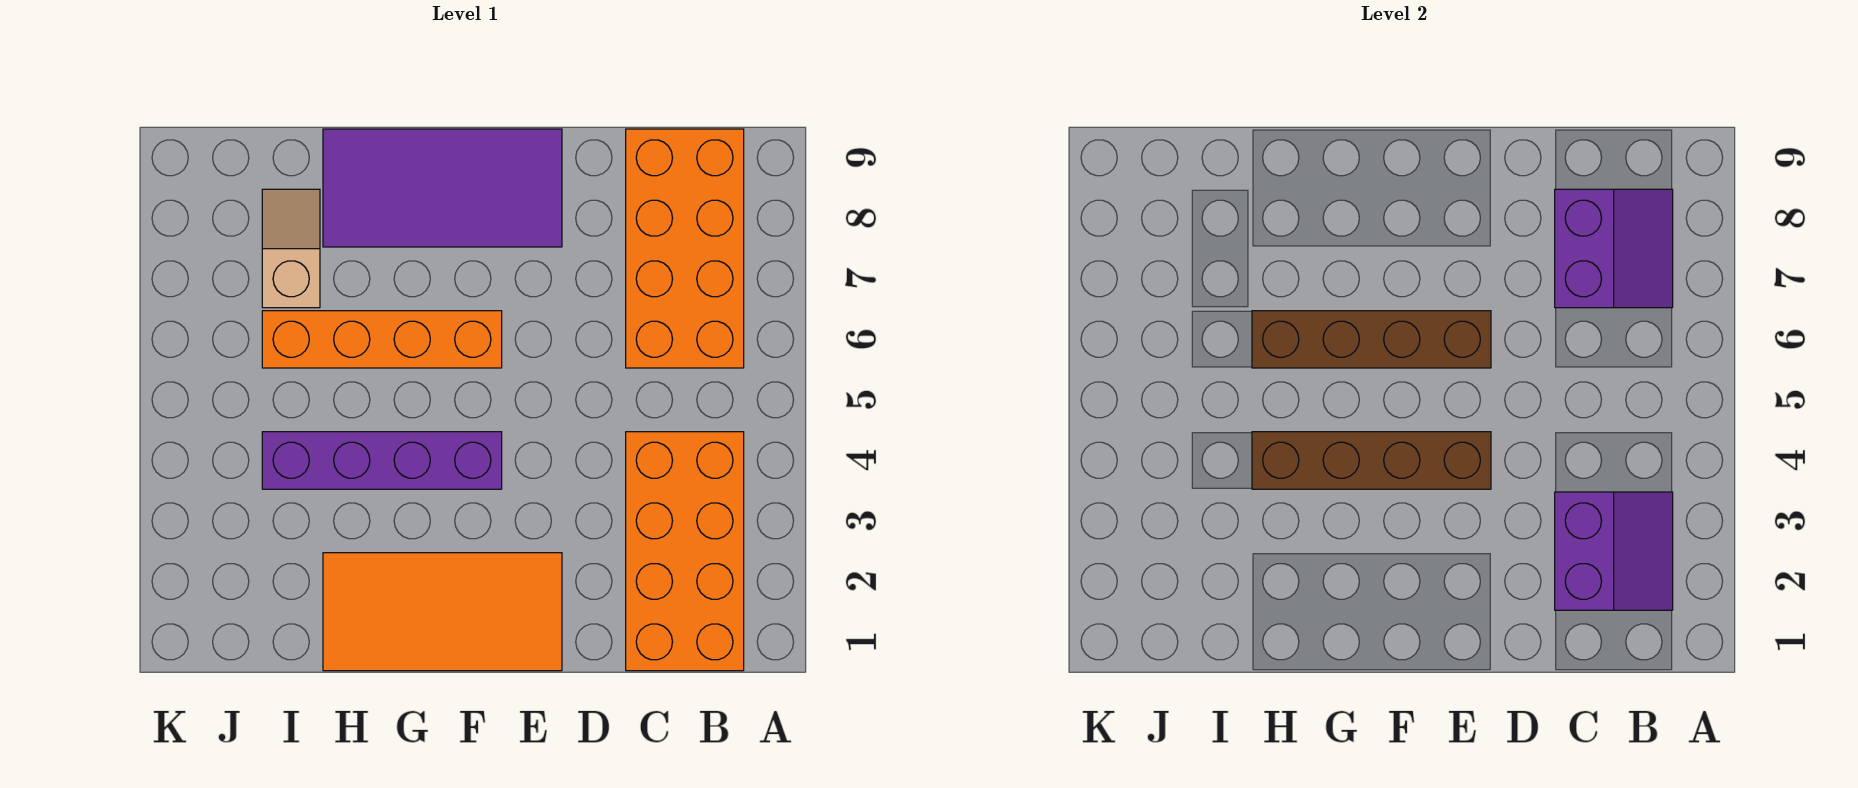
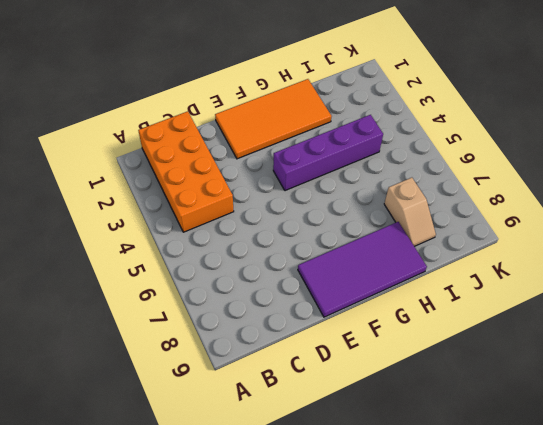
none -> orange 2x4 brick [626,129,744,368]
none -> orange 1x4 brick [262,311,502,368]

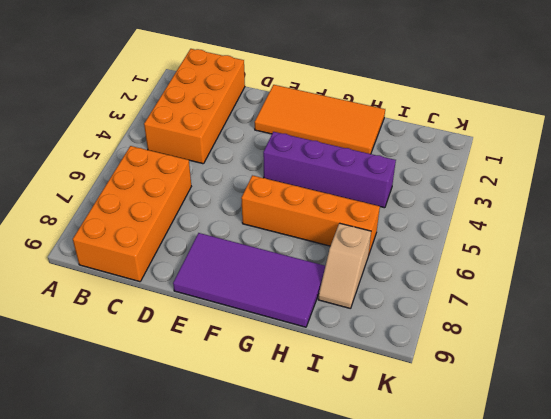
none -> purple 2x2 slope [1555,492,1673,610]
none -> purple 2x2 slope [1555,189,1673,308]

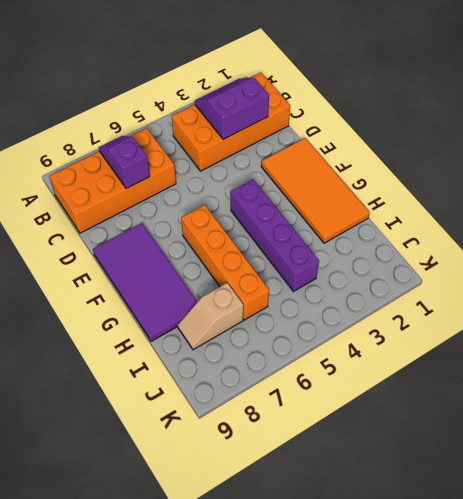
purple 1x2 slope [99,136,150,189] -> purple 2x2 slope [1555,189,1673,308]
none -> brown 1x4 brick [1252,432,1491,489]
none -> brown 1x4 brick [1252,311,1491,368]

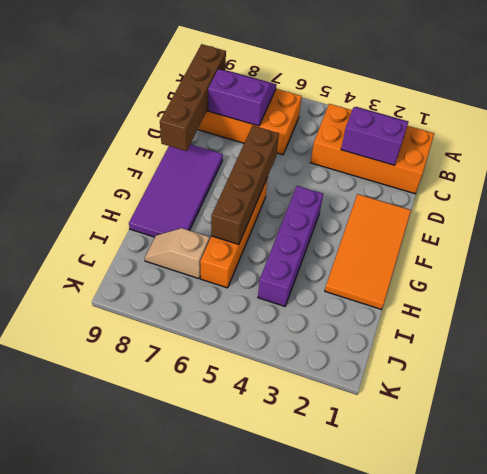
brown 1x4 brick [160,44,226,151] -> brown 1x4 brick moved to [1252,432,1491,489]

